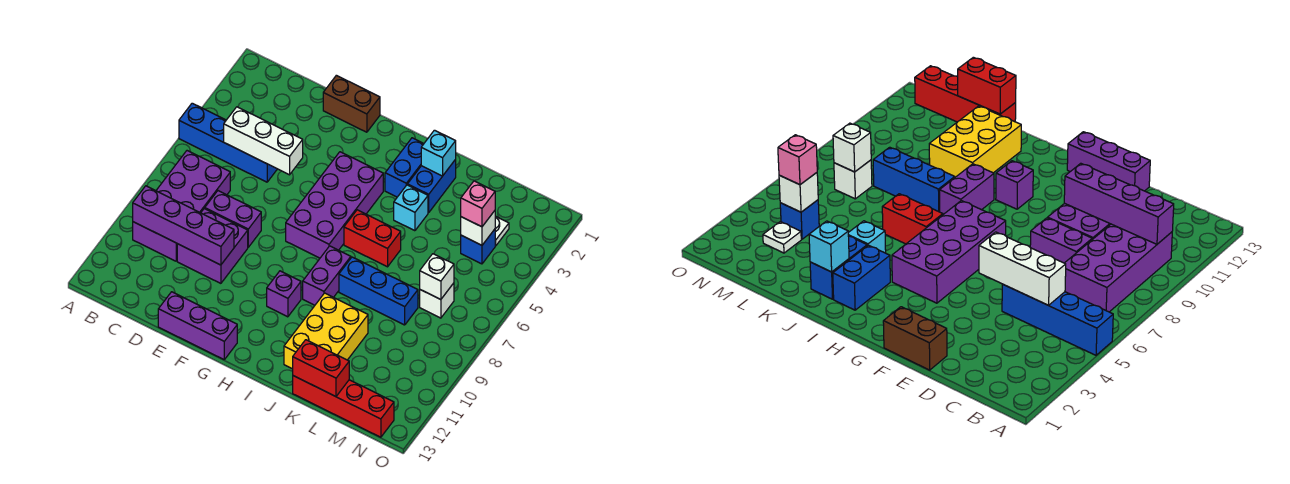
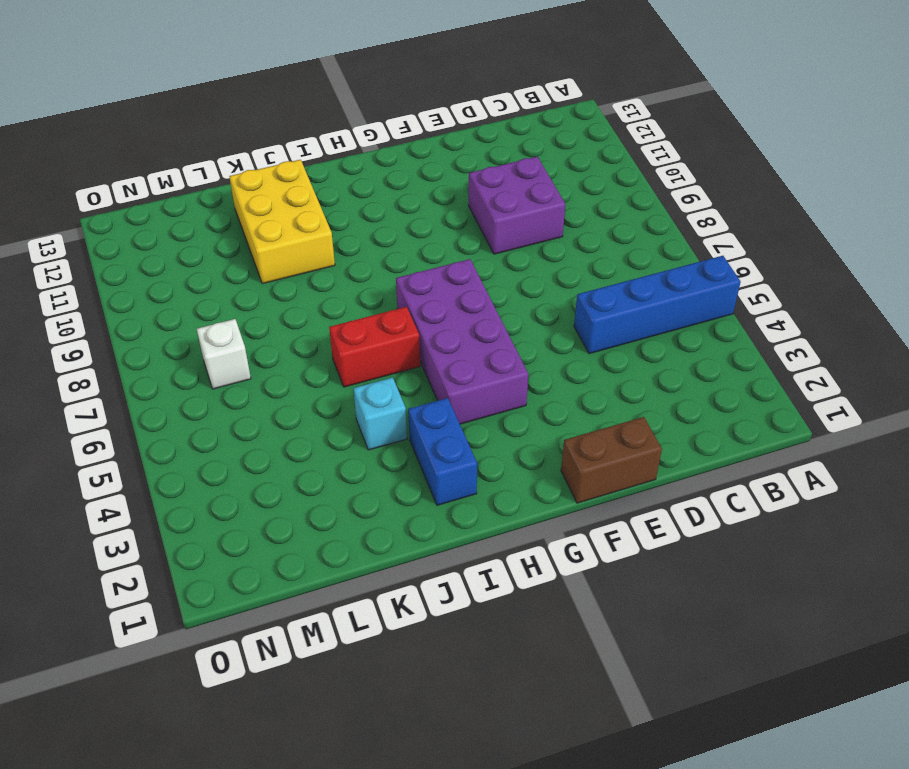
none -> purple 2x4 brick [133,151,230,261]
none -> purple 1x2 brick [205,191,261,247]
none -> purple 1x3 brick [158,292,237,359]

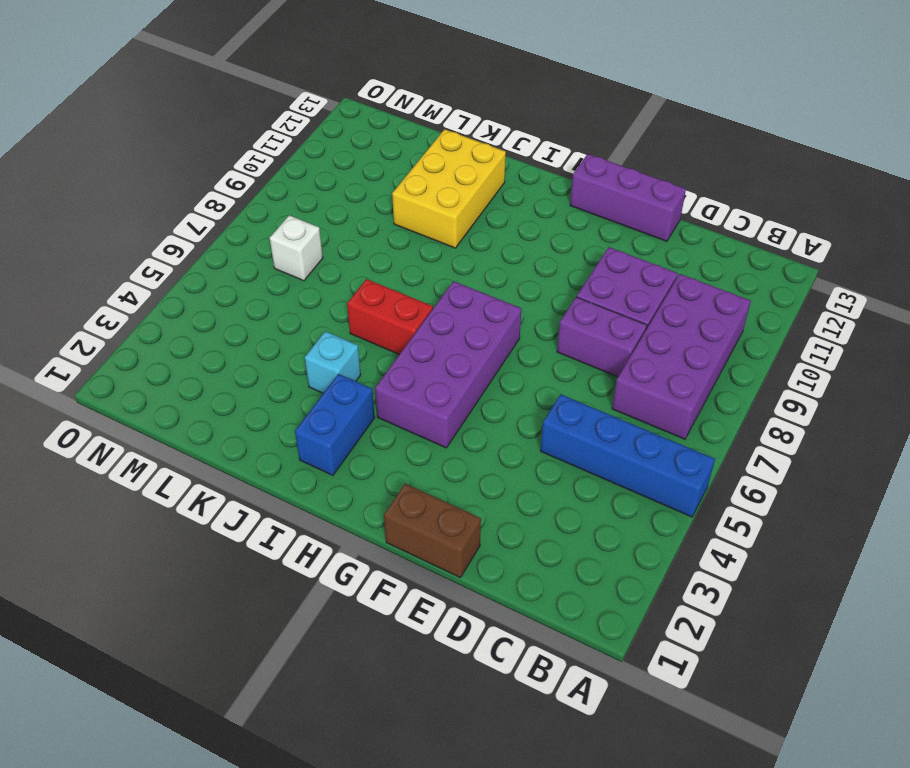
none -> purple 1x1 brick [267,271,301,317]
none -> purple 1x2 brick [303,246,351,305]
none -> blue 1x2 brick [408,159,456,213]

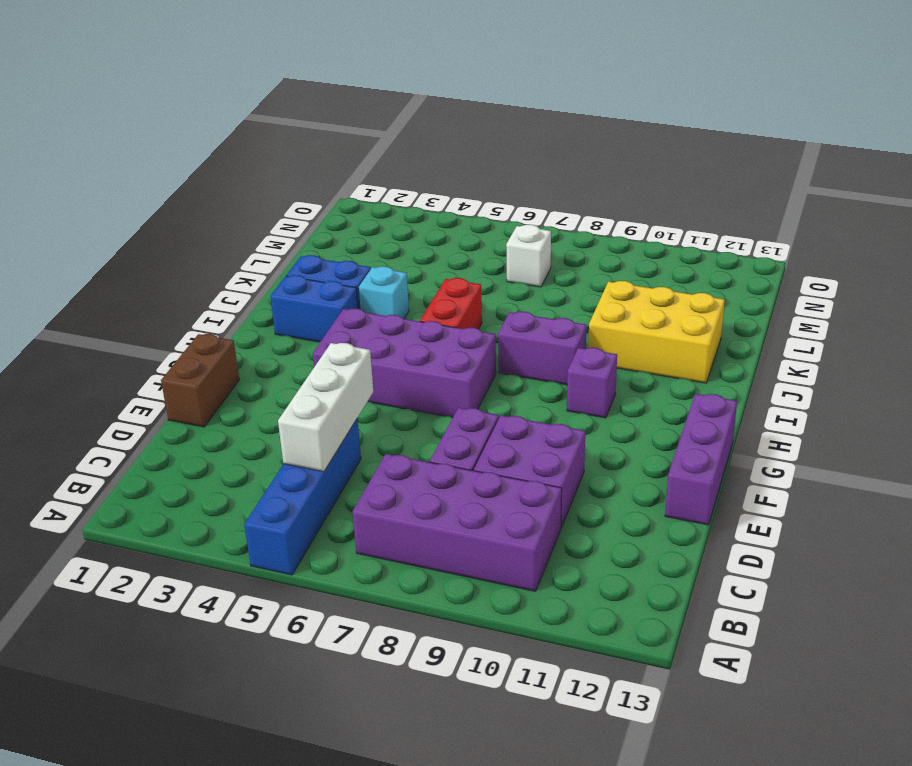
none -> blue 1x3 brick [339,257,418,325]
none -> red 1x4 brick [293,376,394,437]
none -> white 1x1 plate [495,216,509,246]

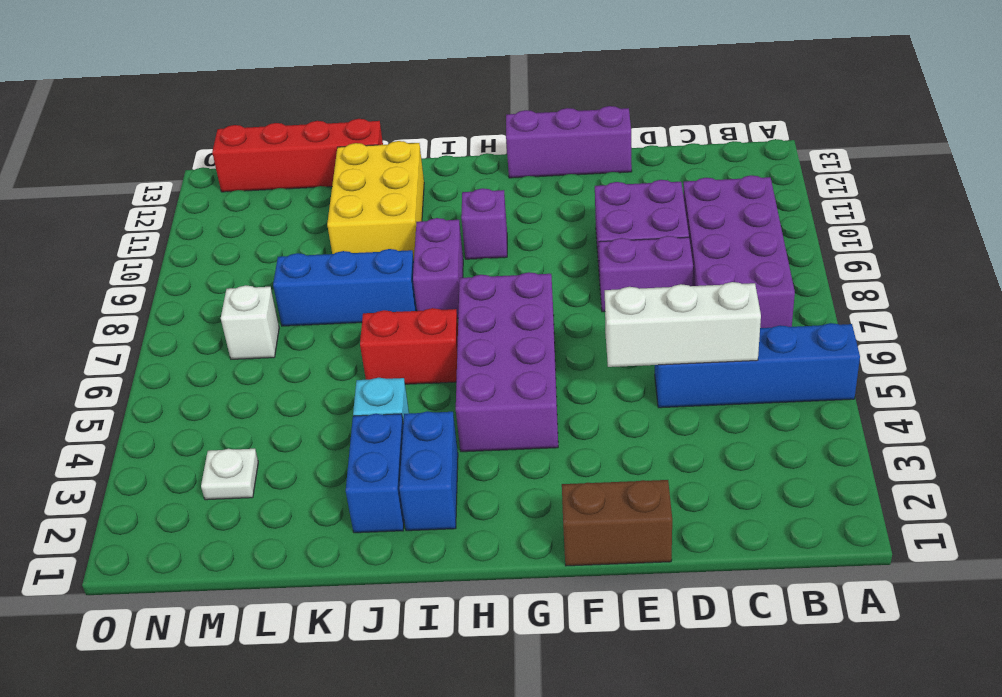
none -> blue 1x1 brick [461,229,495,264]
none -> purple 1x4 brick [133,186,234,265]
none -> cyan 1x1 brick [421,130,456,176]

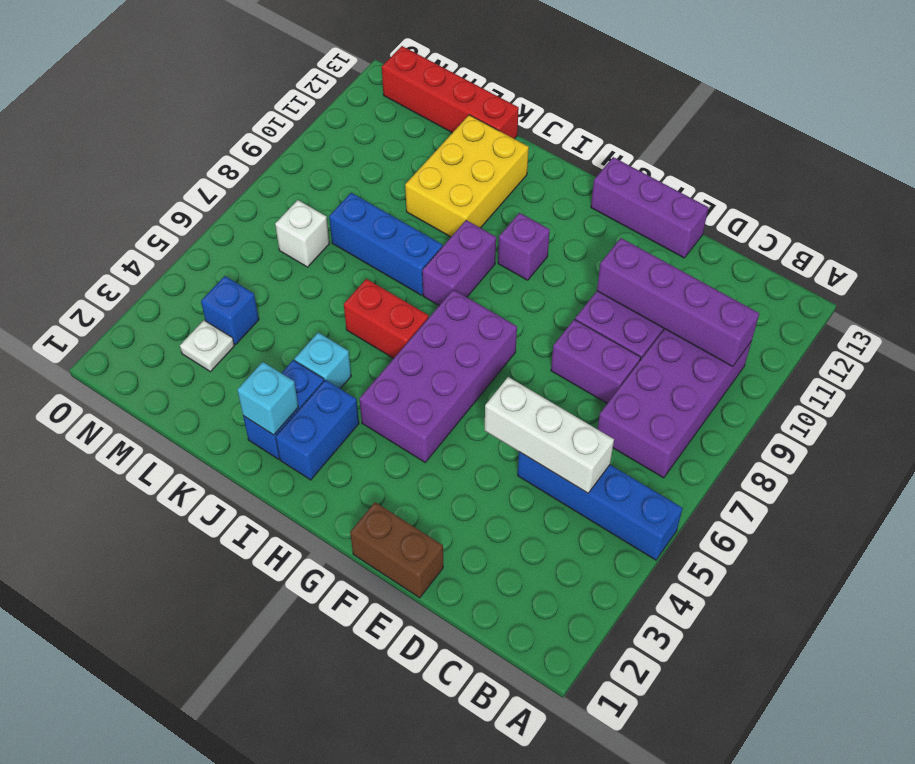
none -> red 1x2 brick [293,340,349,397]
none -> white 1x1 brick [461,211,495,245]
none -> white 1x1 brick [420,254,454,300]

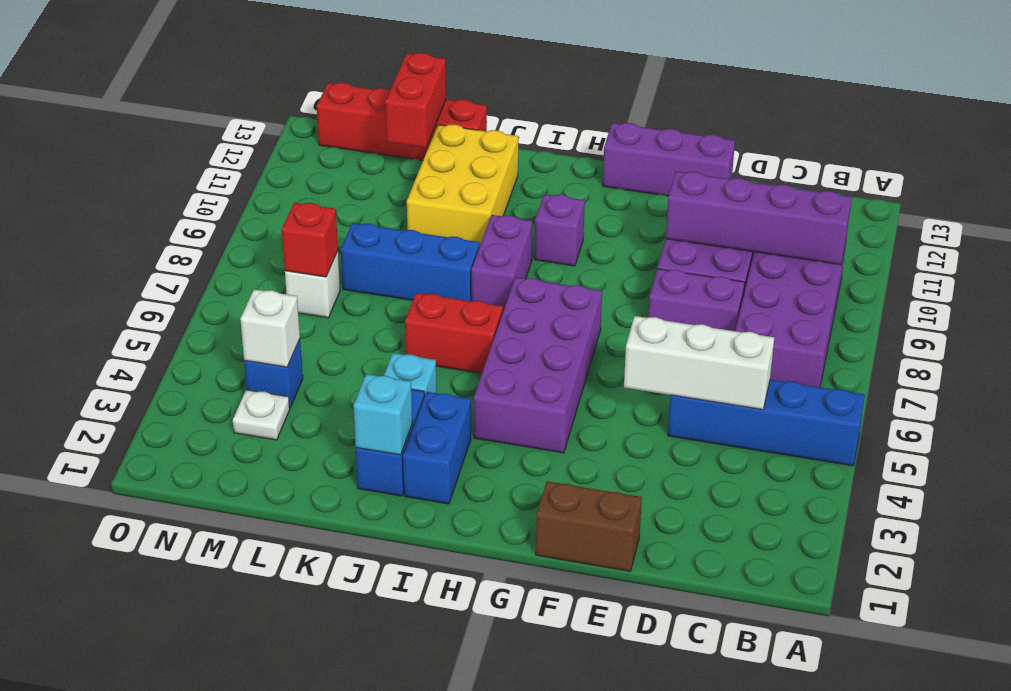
red 1x2 brick [385,53,446,148] -> red 1x2 brick turned to [293,340,349,397]
red 1x1 brick [282,202,338,277] -> white 1x1 brick [420,254,454,300]
none -> pink 1x1 brick [461,181,495,227]

